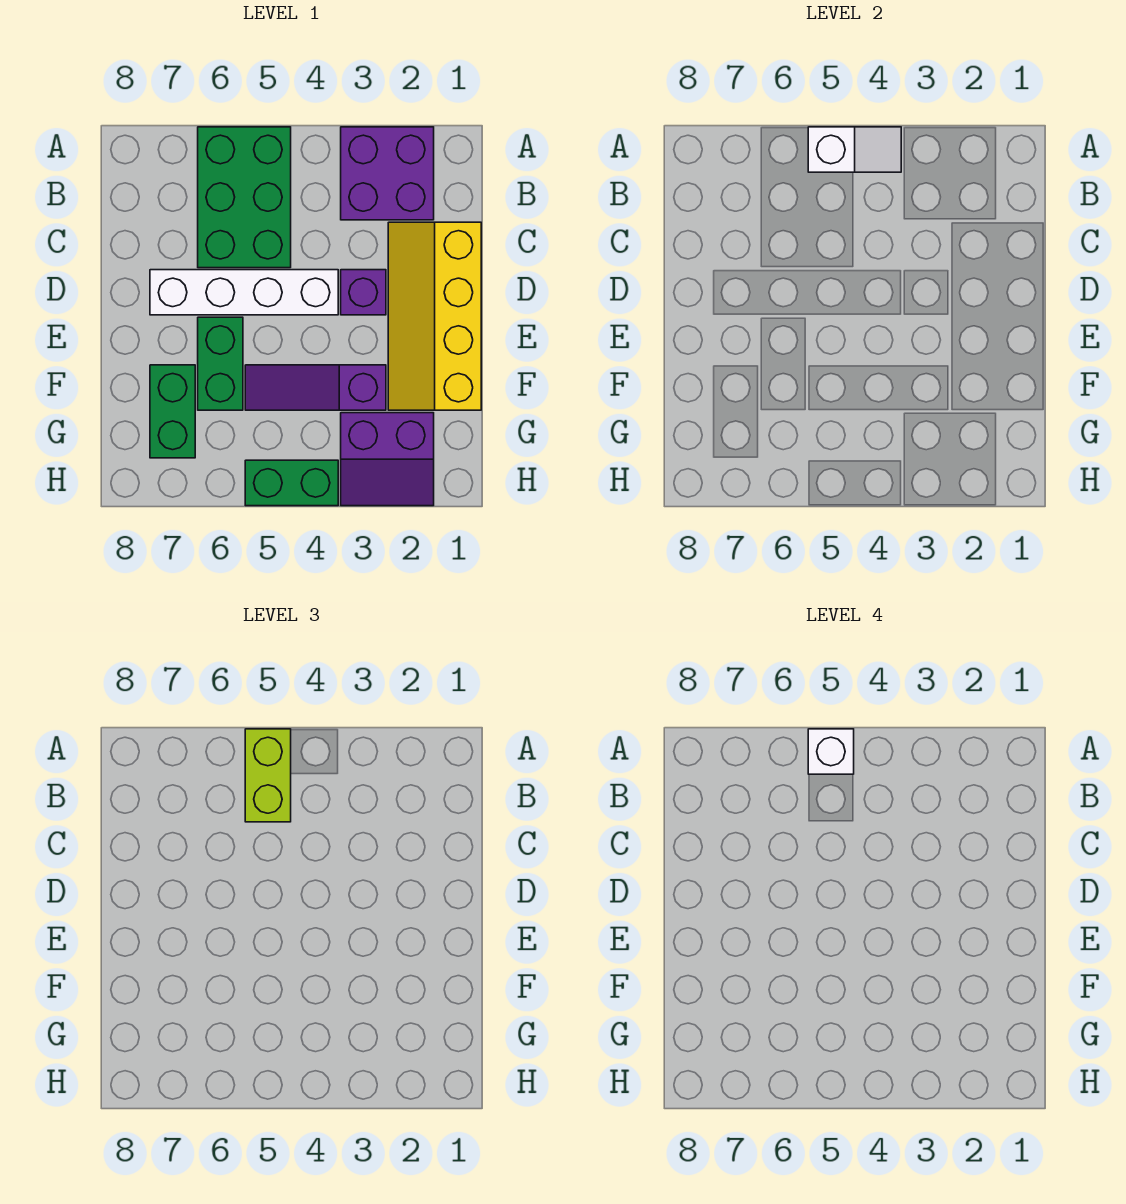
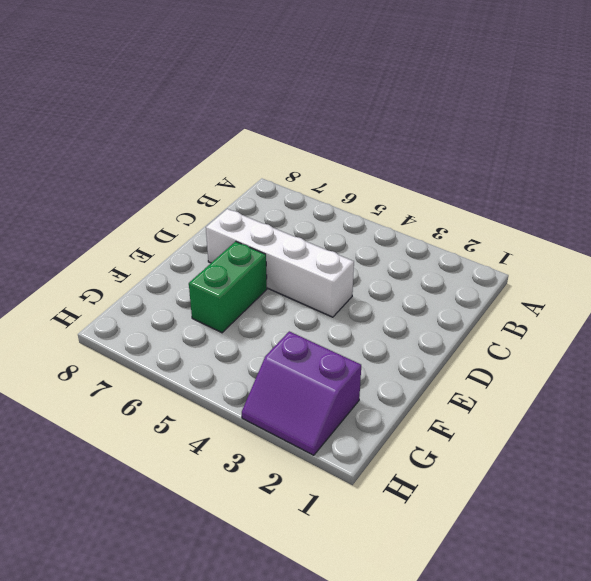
none -> purple 2x2 brick [341,127,434,220]
none -> green 2x3 brick [198,127,291,268]
none -> yellow 2x4 slope [388,222,481,410]

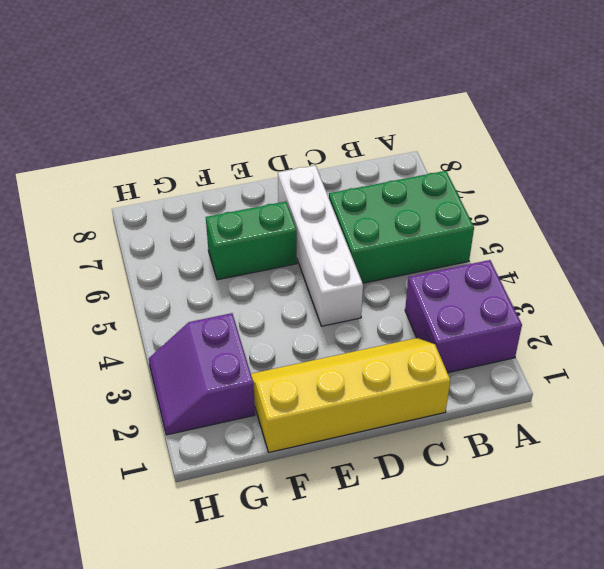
none -> purple 1x1 brick [341,270,386,315]
none -> purple 1x3 slope [245,365,386,410]
none -> green 1x2 brick [150,365,195,458]

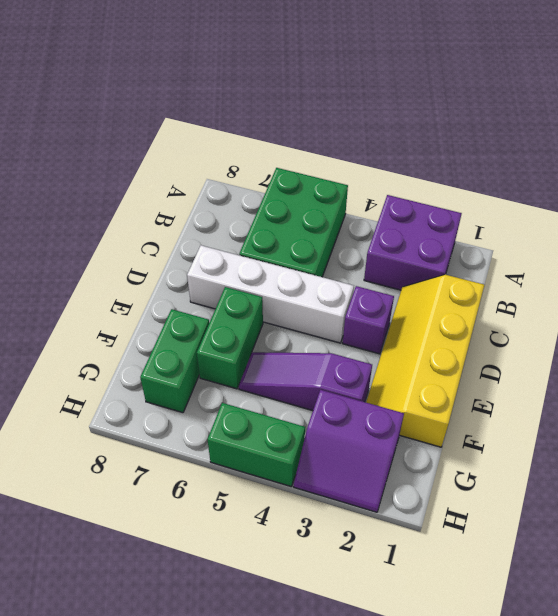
none -> white 1x2 slope [808,127,901,172]
none -> lime 1x2 brick [245,729,291,822]
none -> white 1x1 brick [808,729,854,774]

